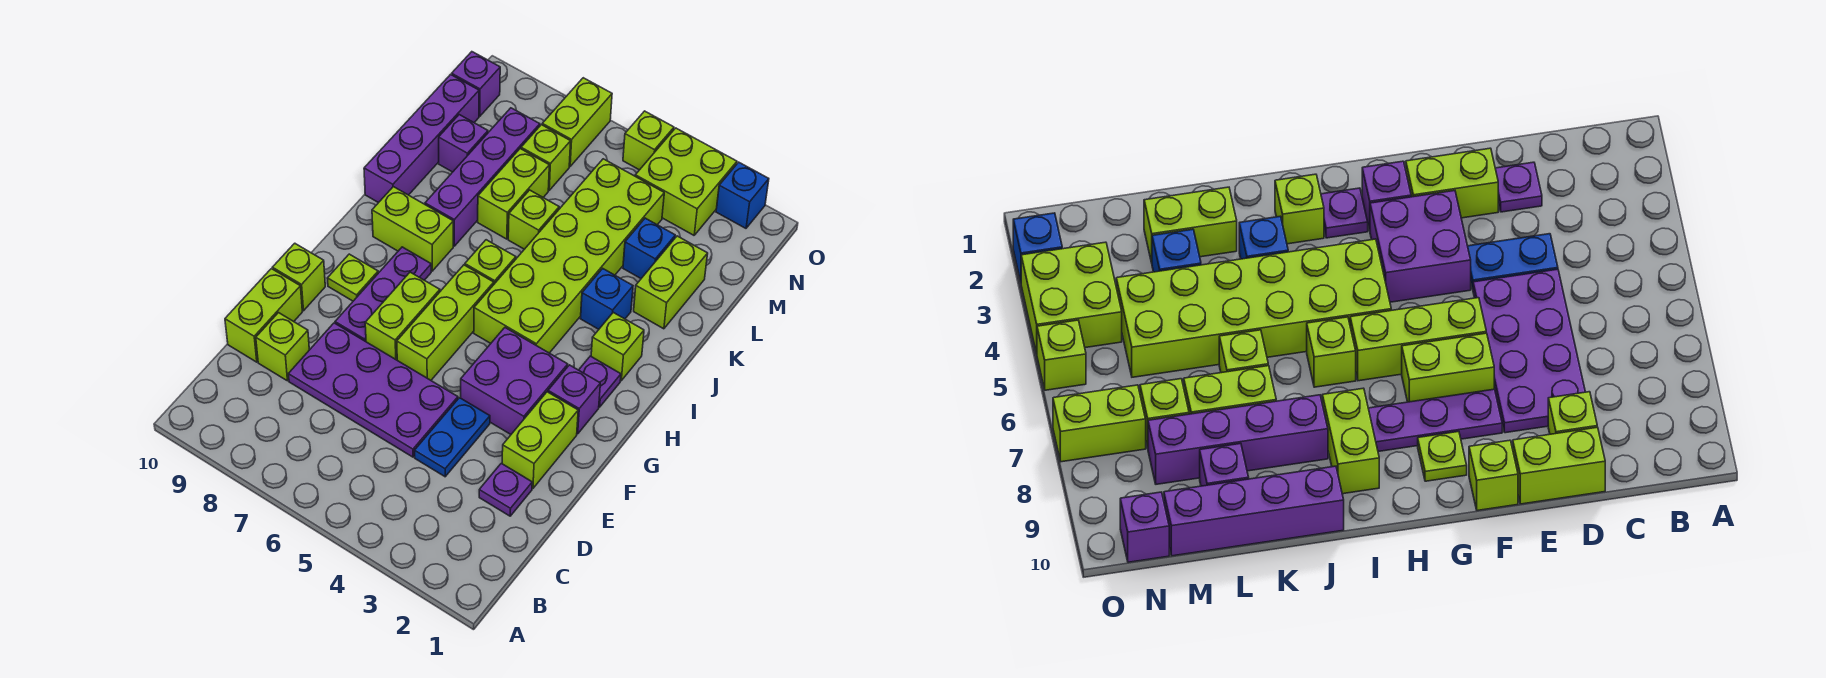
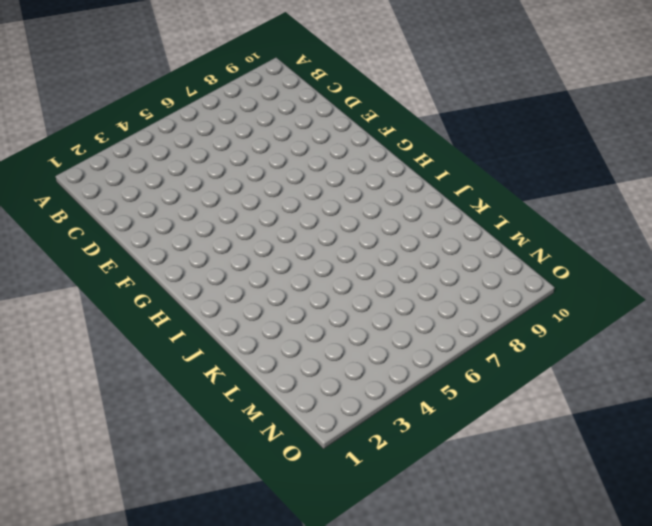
none -> purple 1x1 plate [479,463,532,516]
none -> blue 1x2 plate [415,398,490,477]
none -> purple 2x4 plate [288,323,458,457]
none -> lime 1x1 brick [256,313,309,381]

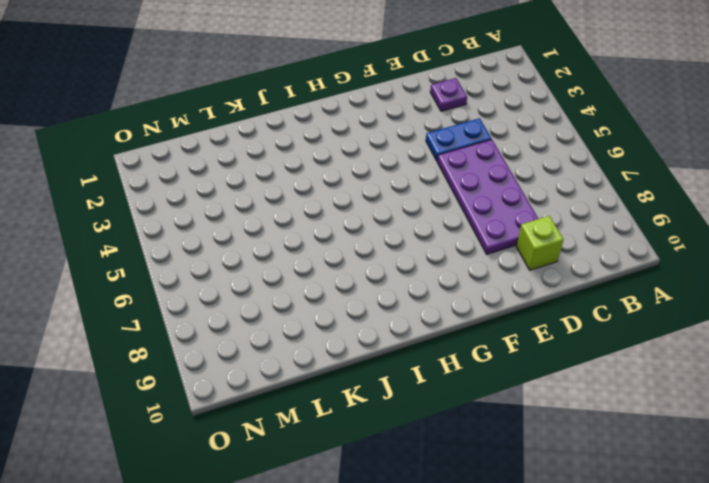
none -> lime 1x2 brick [225,269,302,362]
none -> lime 1x2 brick [502,392,578,488]
none -> purple 2x2 brick [461,328,568,434]
none -> lime 1x3 brick [397,265,494,380]

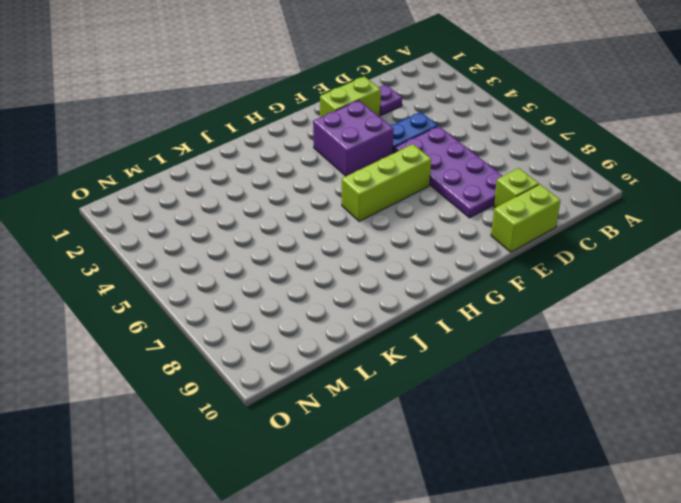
none -> lime 1x2 brick [365,272,440,360]
none -> purple 1x3 plate [335,247,431,342]
none -> lime 1x1 brick [272,243,325,311]
none -> purple 1x1 brick [548,365,600,434]

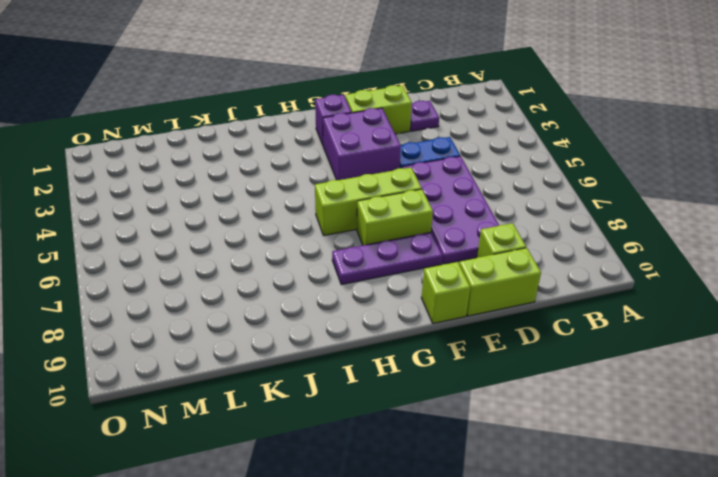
none -> lime 1x1 plate [327,254,378,301]
none -> purple 1x1 plate [579,356,621,407]
none -> lime 2x6 brick [474,159,664,353]
none -> lime 1x1 brick [591,312,644,381]

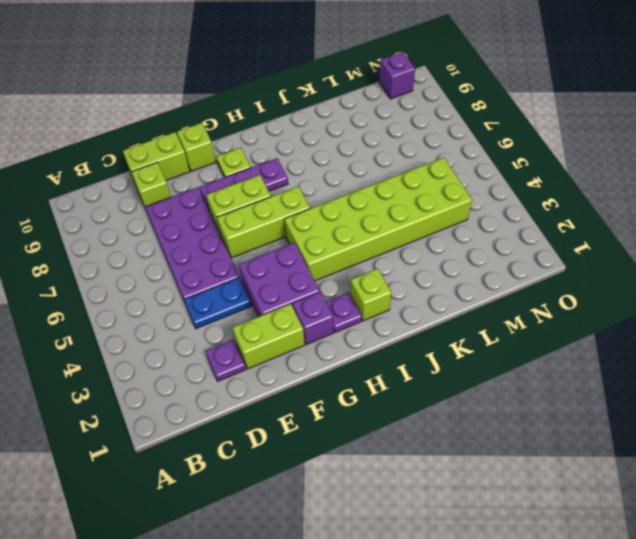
none -> lime 1x1 brick [465,240,516,284]
none -> lime 1x2 brick [372,187,453,271]
none -> blue 1x1 brick [580,269,633,329]
none -> purple 1x4 brick [425,108,540,246]

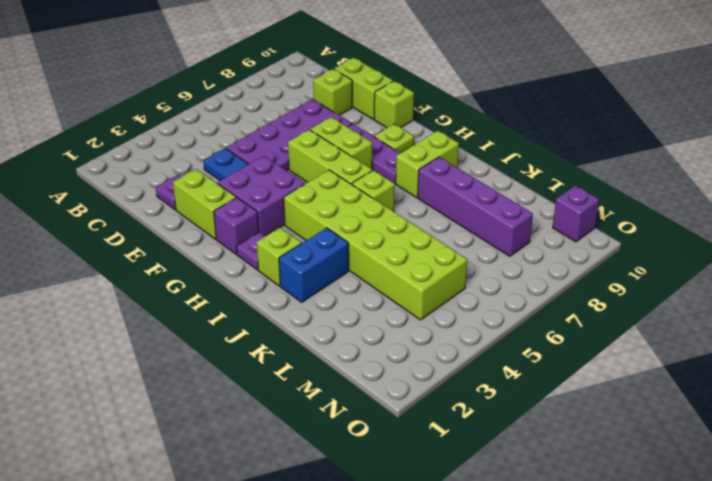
blue 1x2 brick [279,228,349,302] -> blue 1x1 brick [580,269,633,329]
none -> purple 1x4 brick [364,75,479,203]
none -> lime 1x2 brick [634,236,708,329]
none -> lime 1x1 brick [508,190,559,249]
none -> lime 1x2 brick [478,149,549,239]

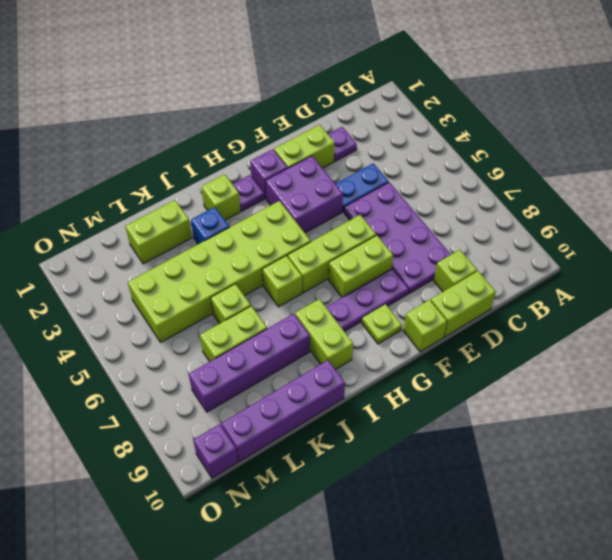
none -> blue 1x1 brick [623,218,675,278]
none -> purple 1x1 brick [439,115,488,172]
none -> lime 1x1 brick [521,125,571,190]
none -> lime 2x2 brick [635,128,737,235]

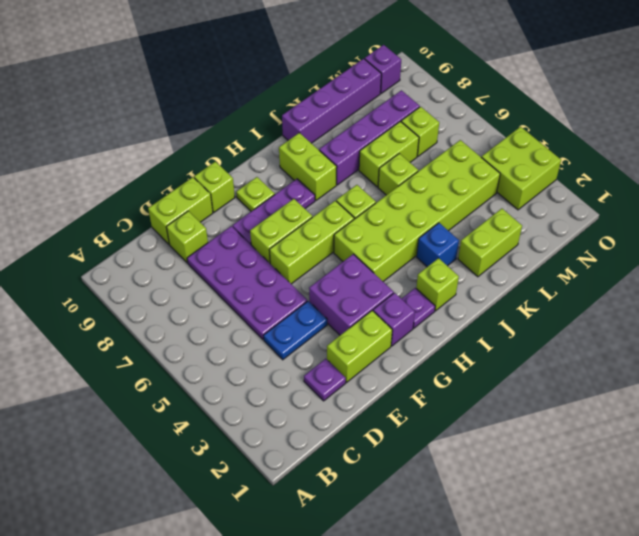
none -> blue 1x1 brick [623,218,675,278]
none -> purple 1x1 brick [439,115,488,172]
none -> lime 1x2 brick [542,78,612,166]
none -> blue 1x1 brick [716,162,769,228]

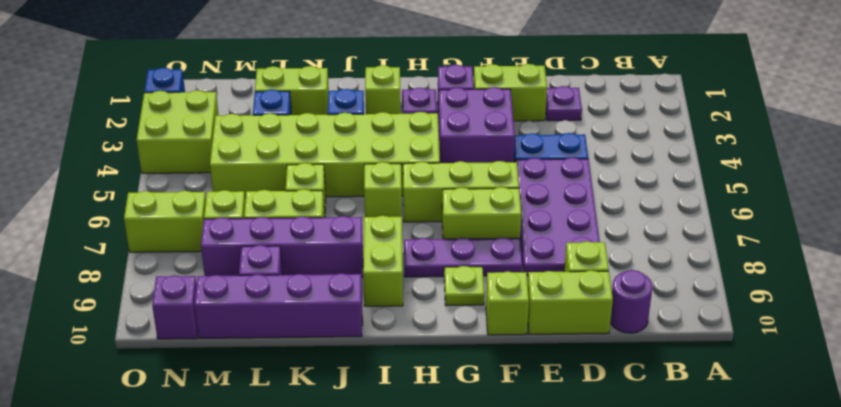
purple 1x1 round brick [610,270,652,333] -> none
none -> lime 1x1 brick [623,111,674,170]

